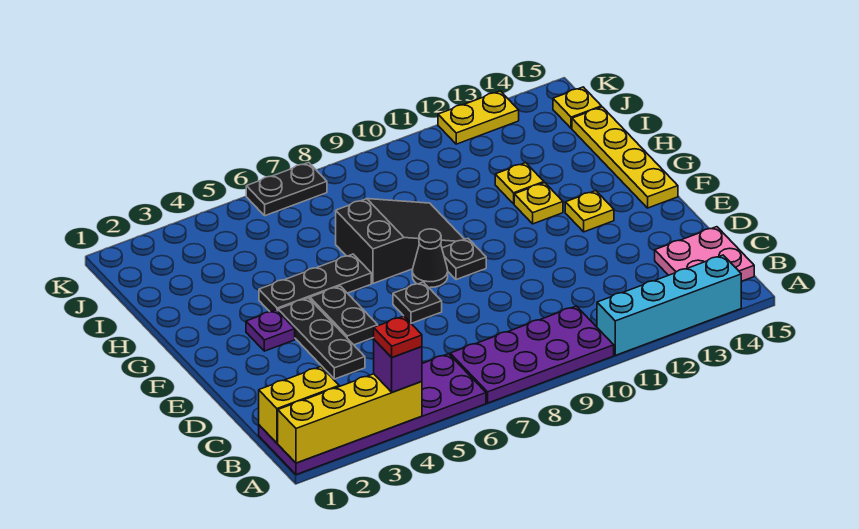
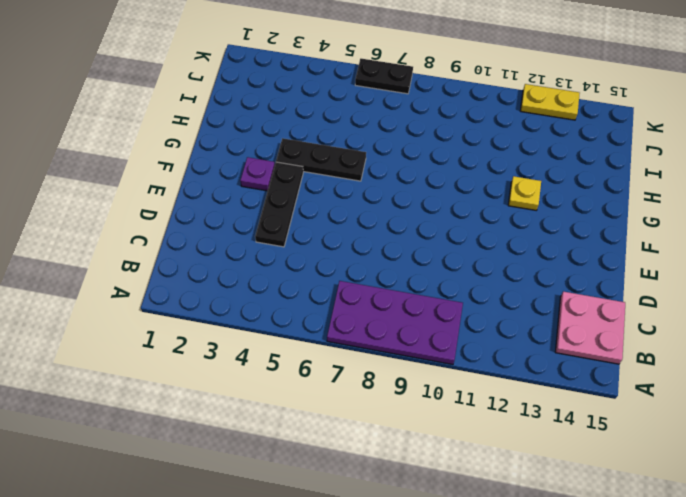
none -> purple 2x6 plate [259,354,486,475]
none -> cyan 1x4 brick [597,255,741,355]
none -> black 1x2 plate [310,286,378,345]

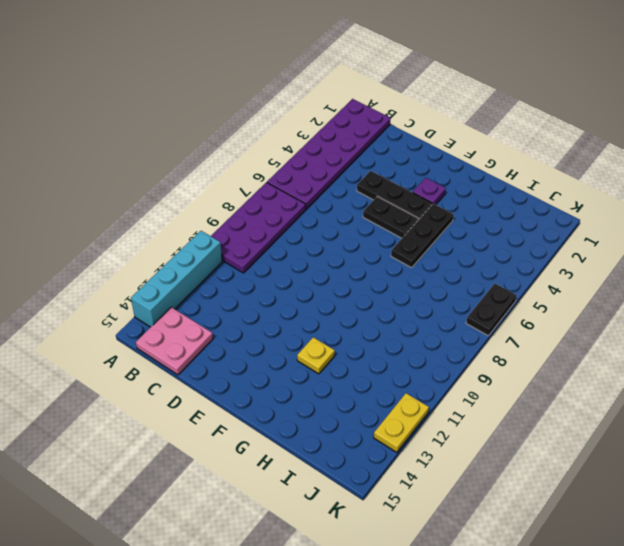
none -> black 1x1 plate [393,282,442,323]
none -> black 1x1 cone [412,229,448,288]
none -> black 1x1 plate [442,238,486,280]

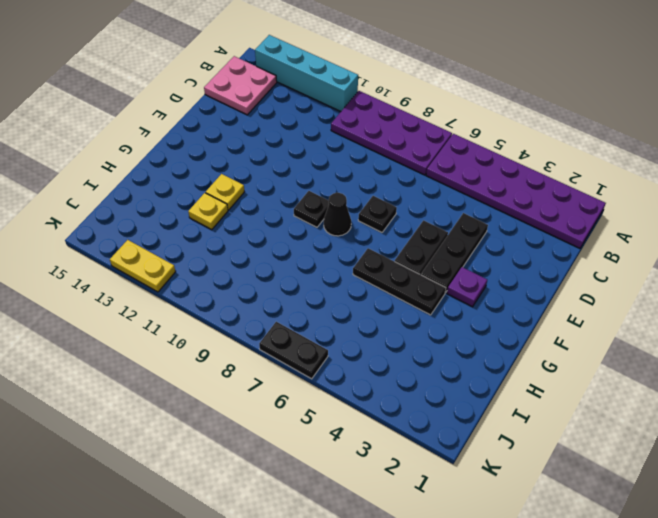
none -> yellow 1x1 plate [565,191,614,232]
none -> yellow 1x4 plate [572,107,678,208]
none -> black 2x3 slope [336,199,464,283]

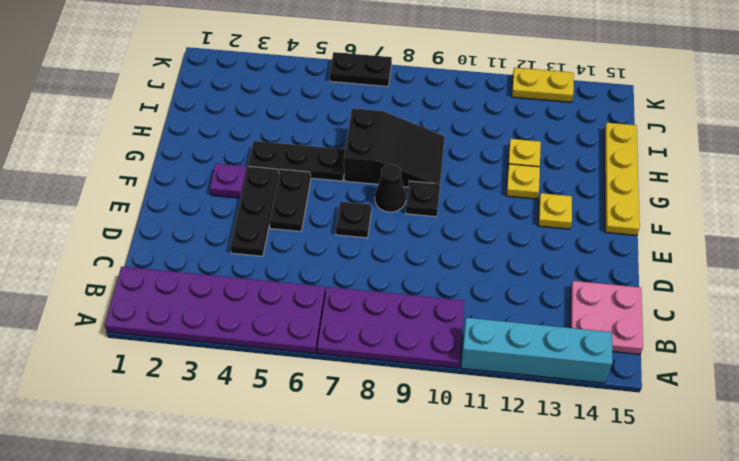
none -> yellow 1x1 plate [553,87,602,128]
none -> yellow 1x4 brick [278,374,422,463]
none -> yellow 1x2 brick [259,367,339,443]

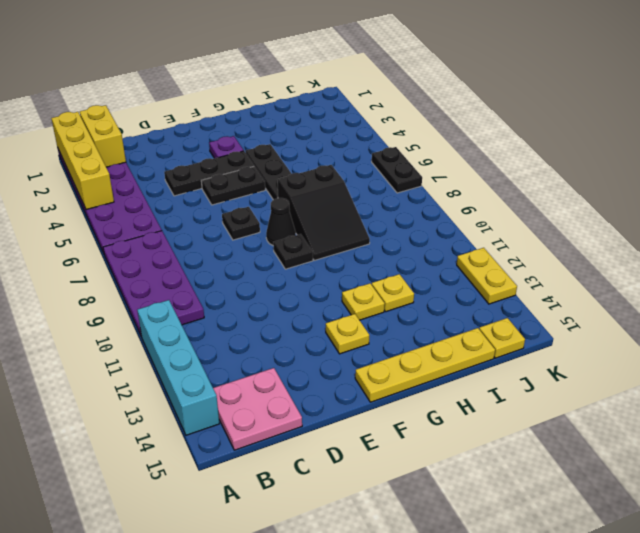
none -> purple 1x1 brick [374,340,422,392]
none -> red 1x1 plate [374,316,422,357]

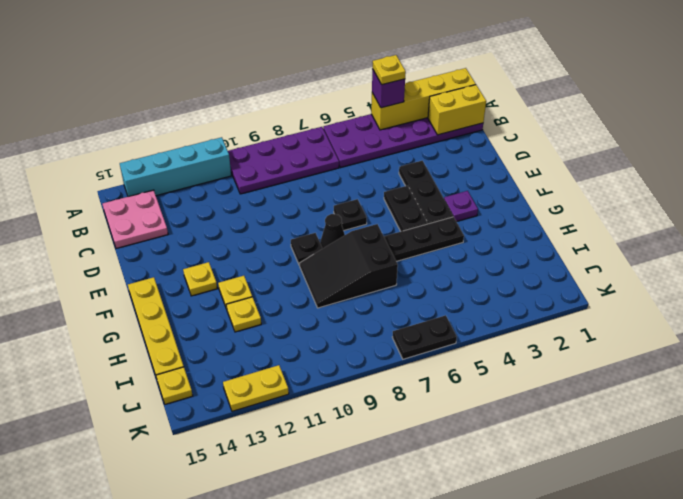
yellow 1x1 plate [373,55,406,85] -> red 1x1 plate [374,316,422,357]

